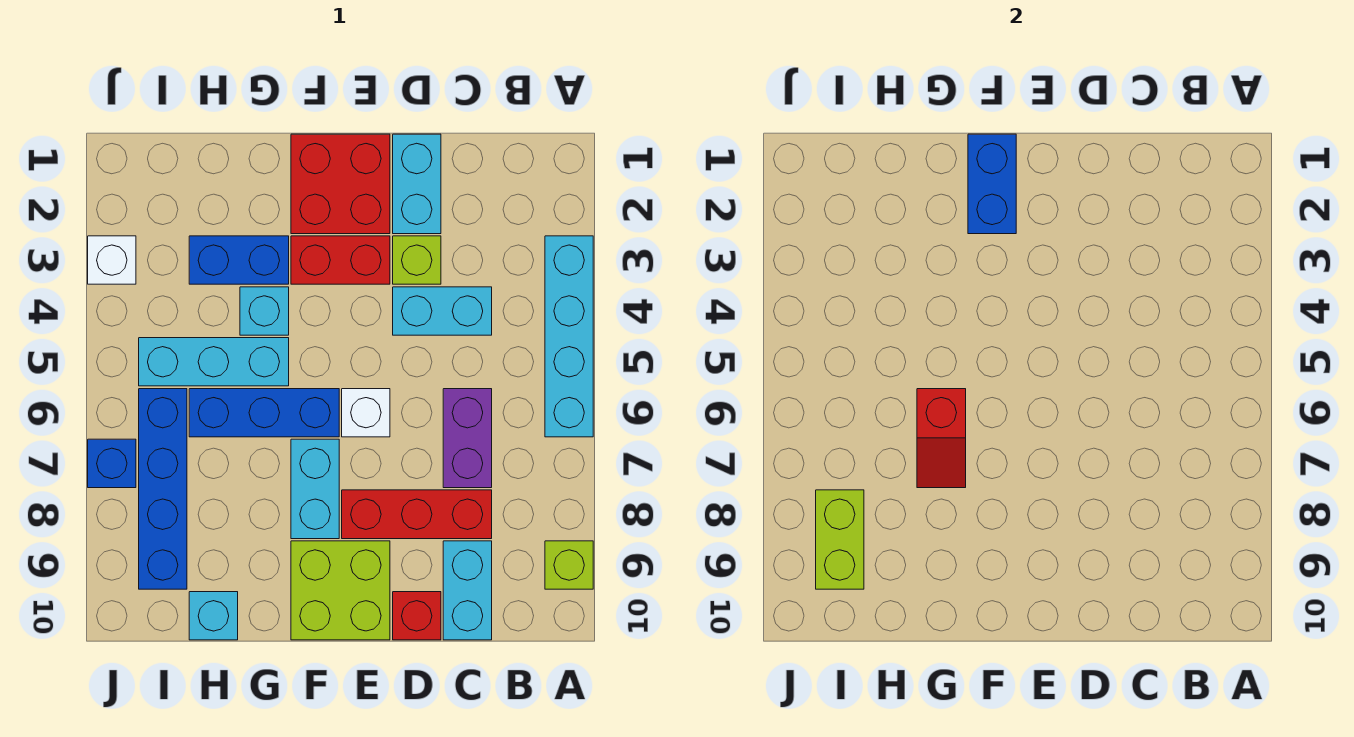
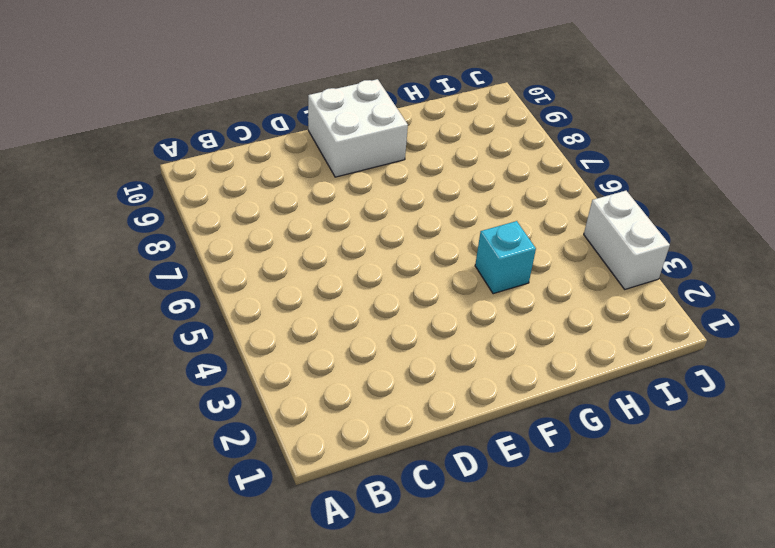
white 2x2 brick [308,79,408,177] -> lime 2x2 brick [291,541,390,640]
white 1x2 brick [584,191,670,289] -> white 1x1 brick [88,236,136,284]
none -> cyan 1x4 brick [545,236,593,437]
none -> lime 1x1 brick [545,541,593,589]
none -> cyan 1x2 brick [393,287,492,335]

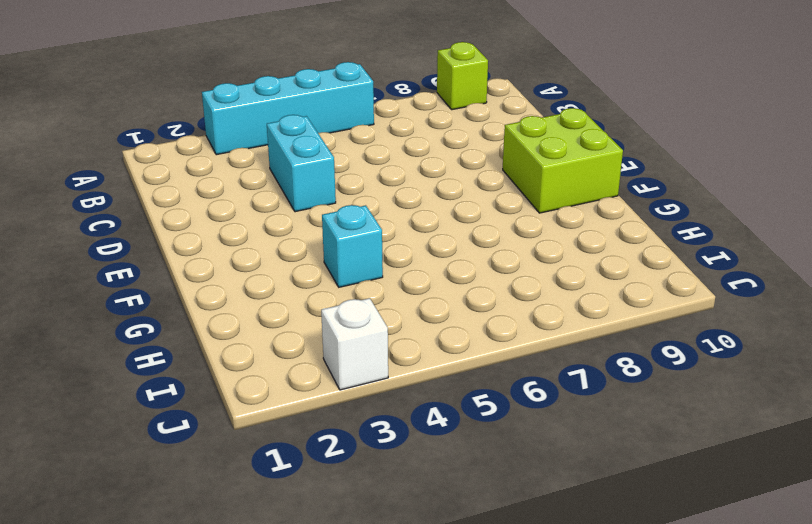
none -> purple 1x2 brick [443,389,492,488]
none -> red 1x3 brick [342,490,492,539]
none -> cyan 1x2 brick [443,541,492,640]

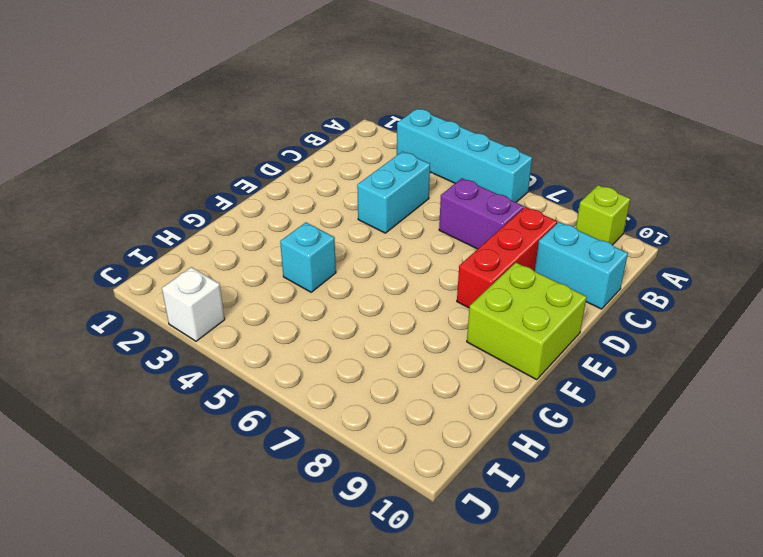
none -> cyan 1x2 brick [393,134,441,234]
none -> lime 1x1 brick [393,236,441,284]
none -> red 1x1 brick [393,592,441,640]

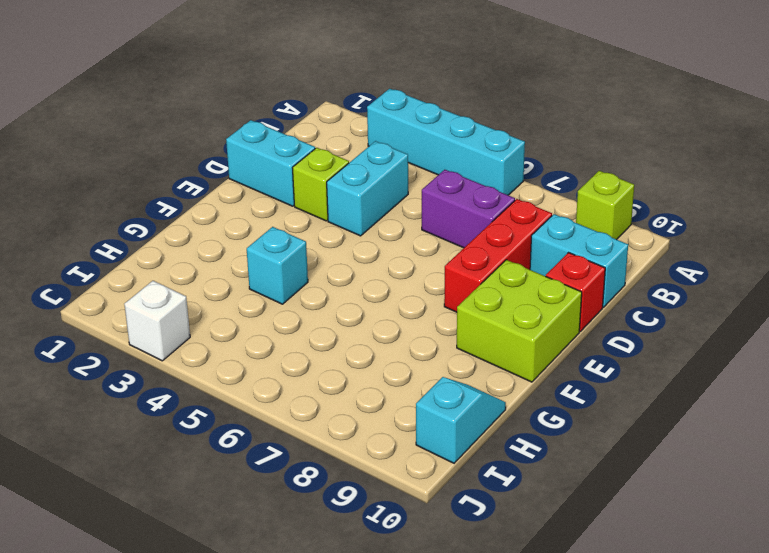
cyan 1x2 slope [416,377,506,463] -> cyan 1x1 brick [189,592,238,640]
none -> red 2x2 brick [291,134,390,234]
none -> red 1x2 brick [291,236,390,284]
none -> white 1x1 brick [342,389,390,437]

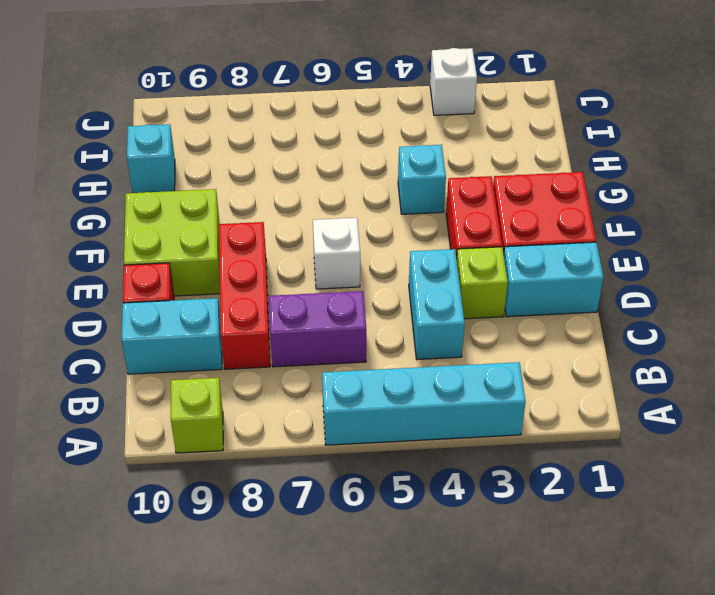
none -> blue 1x3 brick [189,389,339,437]
none -> cyan 1x2 brick [291,439,339,539]
none -> blue 1x2 brick [189,236,289,284]

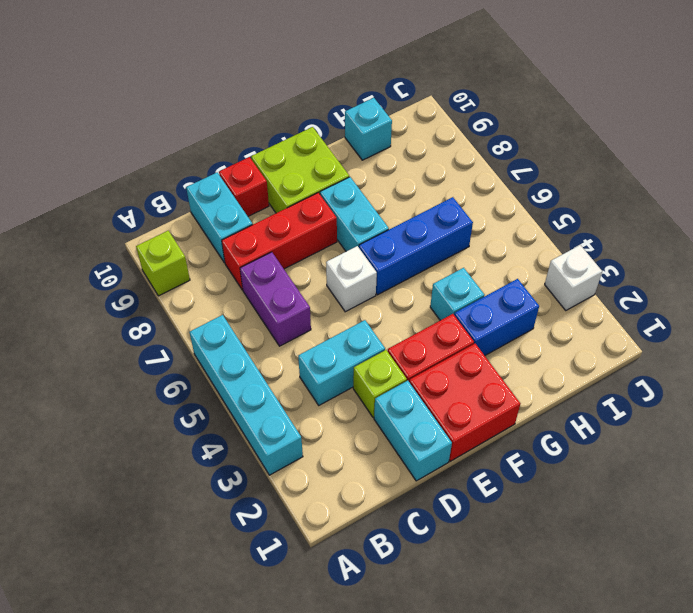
none -> cyan 1x3 brick [139,338,289,386]
none -> blue 1x4 brick [139,389,187,589]
none -> blue 1x1 brick [88,439,136,488]

